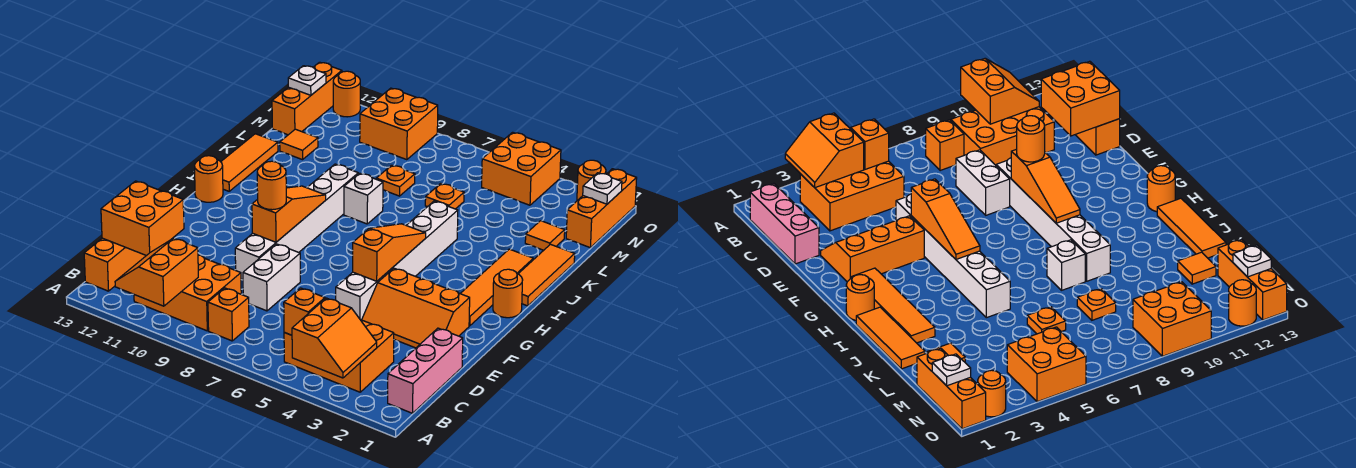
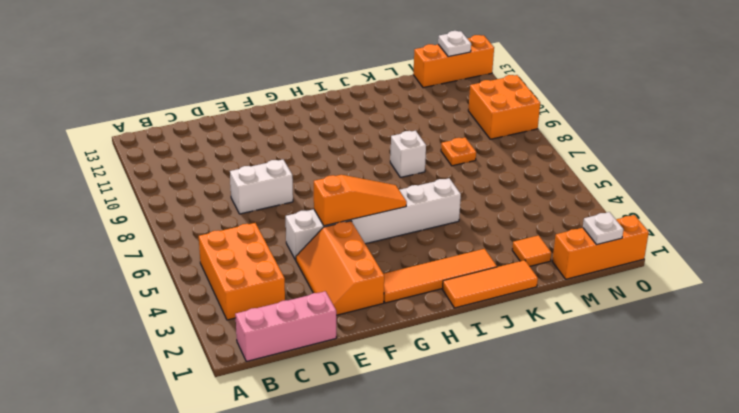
none -> orange 1x1 brick [208,288,249,341]
none -> orange 2x3 brick [134,255,241,331]
none -> orange 1x3 brick [84,238,146,291]
none -> white 1x6 brick [235,164,358,280]

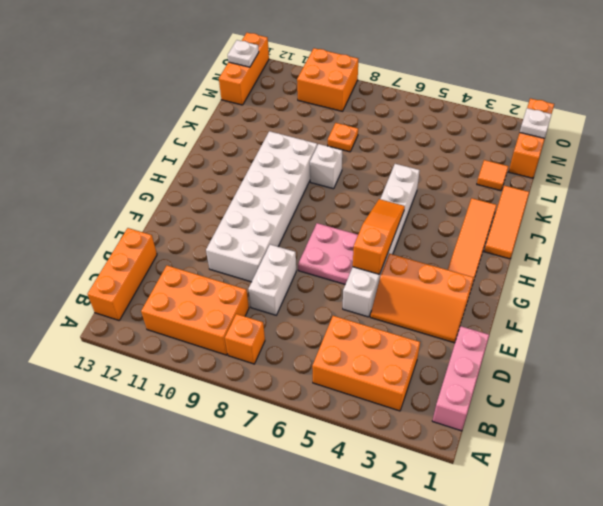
white 2x6 brick [206,131,317,282] -> white 1x6 brick [235,164,358,280]
pink 2x2 plate [298,223,358,284] -> none
none -> orange 1x1 round brick [493,269,523,318]
none -> orange 1x1 round brick [195,156,223,202]
none -> orange 1x3 tile [221,134,278,191]
none -> orange 1x1 plate [425,183,464,209]

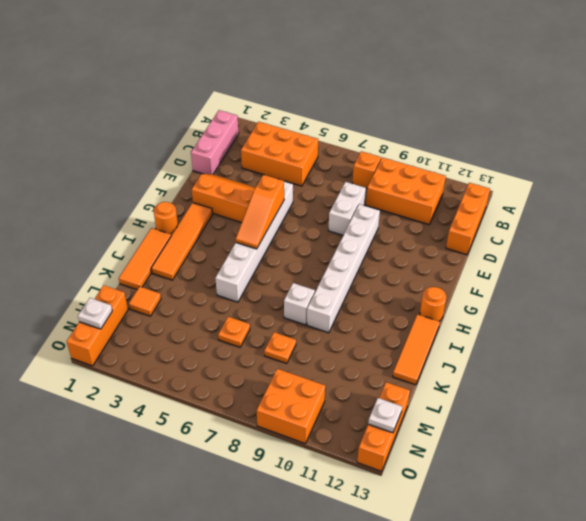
none -> orange 1x1 tile [280,129,318,160]
none -> orange 2x2 brick [482,132,561,205]
none -> orange 1x1 round brick [577,160,606,200]
none -> orange 1x1 round brick [333,71,360,117]

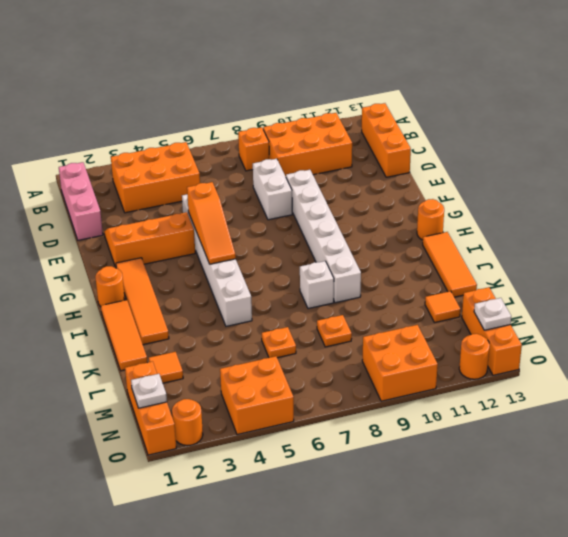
none -> orange 2x2 slope [292,298,377,378]
none -> orange 2x2 slope [115,238,198,306]
none -> orange 1x1 brick [284,288,325,335]
none -> orange 2x2 brick [101,181,184,256]

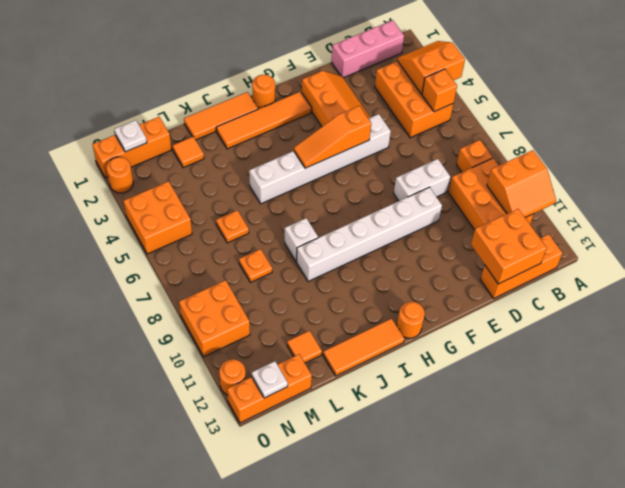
none -> orange 1x3 slope [252,186,326,242]
none -> orange 1x1 round brick [257,161,286,210]

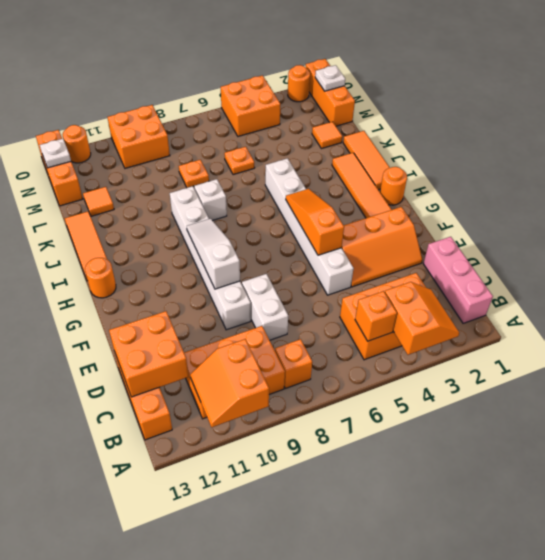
white 1x3 slope [187,219,240,289] -> orange 1x3 slope [252,186,326,242]
none -> orange 1x1 round brick [257,161,286,210]

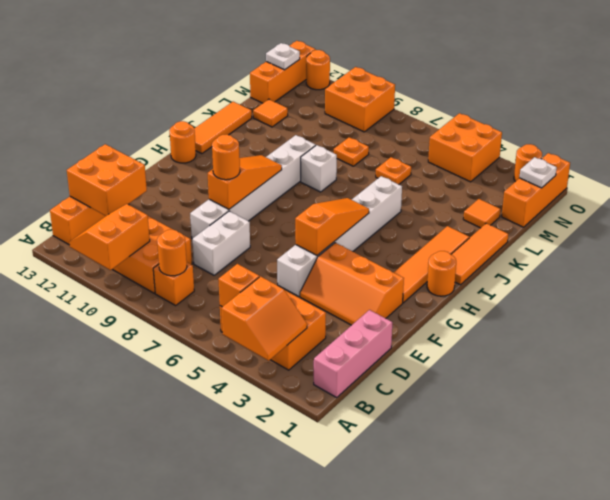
orange 1x1 round brick [157,230,187,276] -> none

